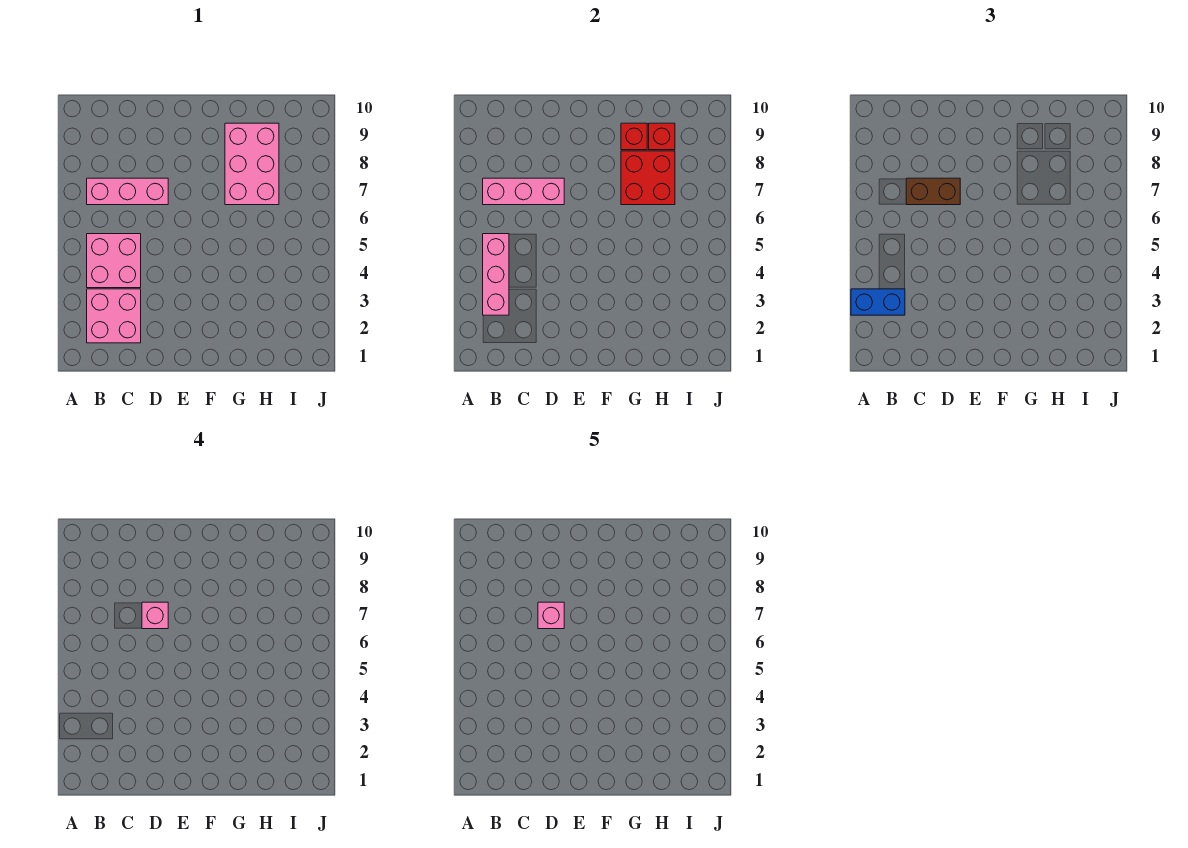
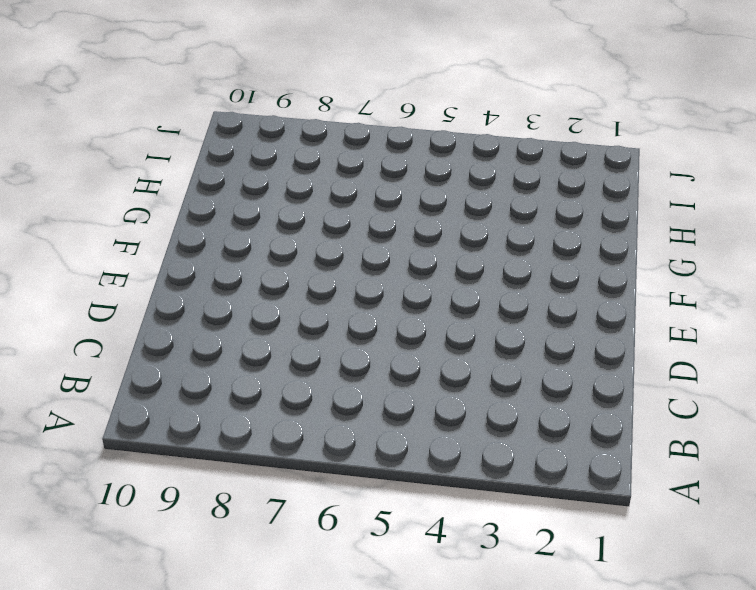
none -> pink 2x2 brick [87,289,141,343]
none -> pink 2x2 brick [87,234,141,288]
none -> pink 1x3 brick [87,178,168,205]

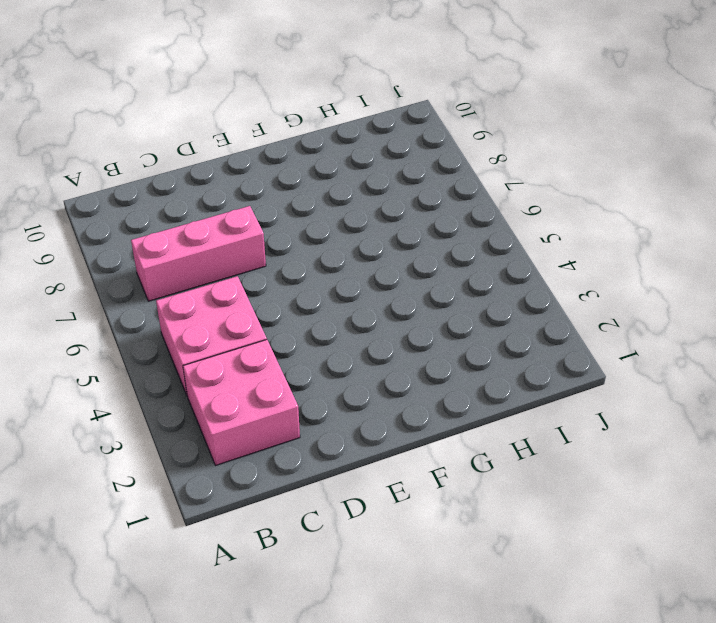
none -> pink 2x3 brick [225,123,279,205]
none -> pink 1x3 brick [483,234,509,315]
none -> pink 1x3 brick [483,178,564,205]

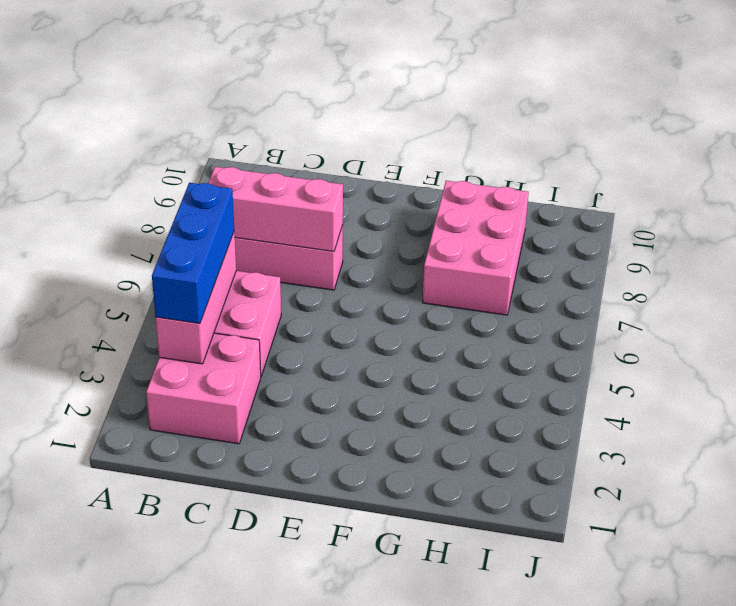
blue 1x3 brick [152,183,234,324] -> blue 1x2 brick [851,289,905,315]
none -> red 2x2 brick [621,151,675,205]
none -> red 1x1 brick [621,123,647,150]
none -> red 1x1 brick [649,123,675,150]

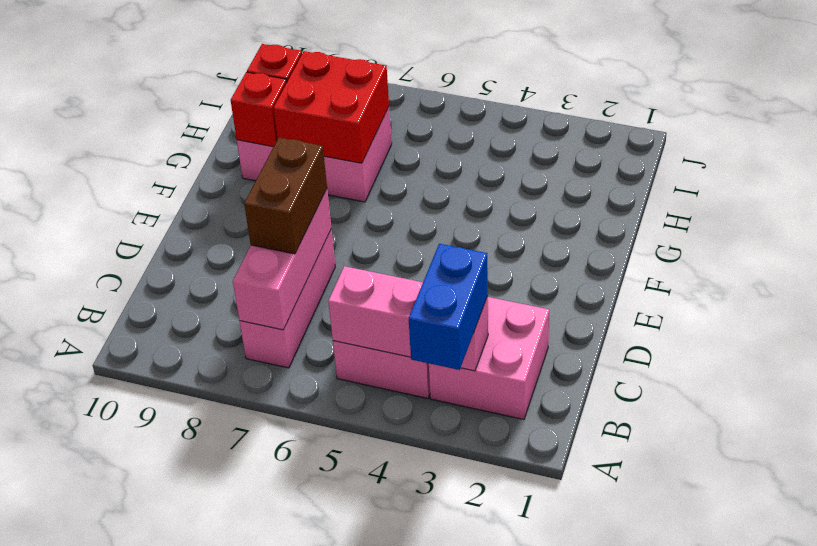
none -> pink 1x1 brick [142,602,168,629]
none -> pink 1x1 brick [538,602,564,629]

